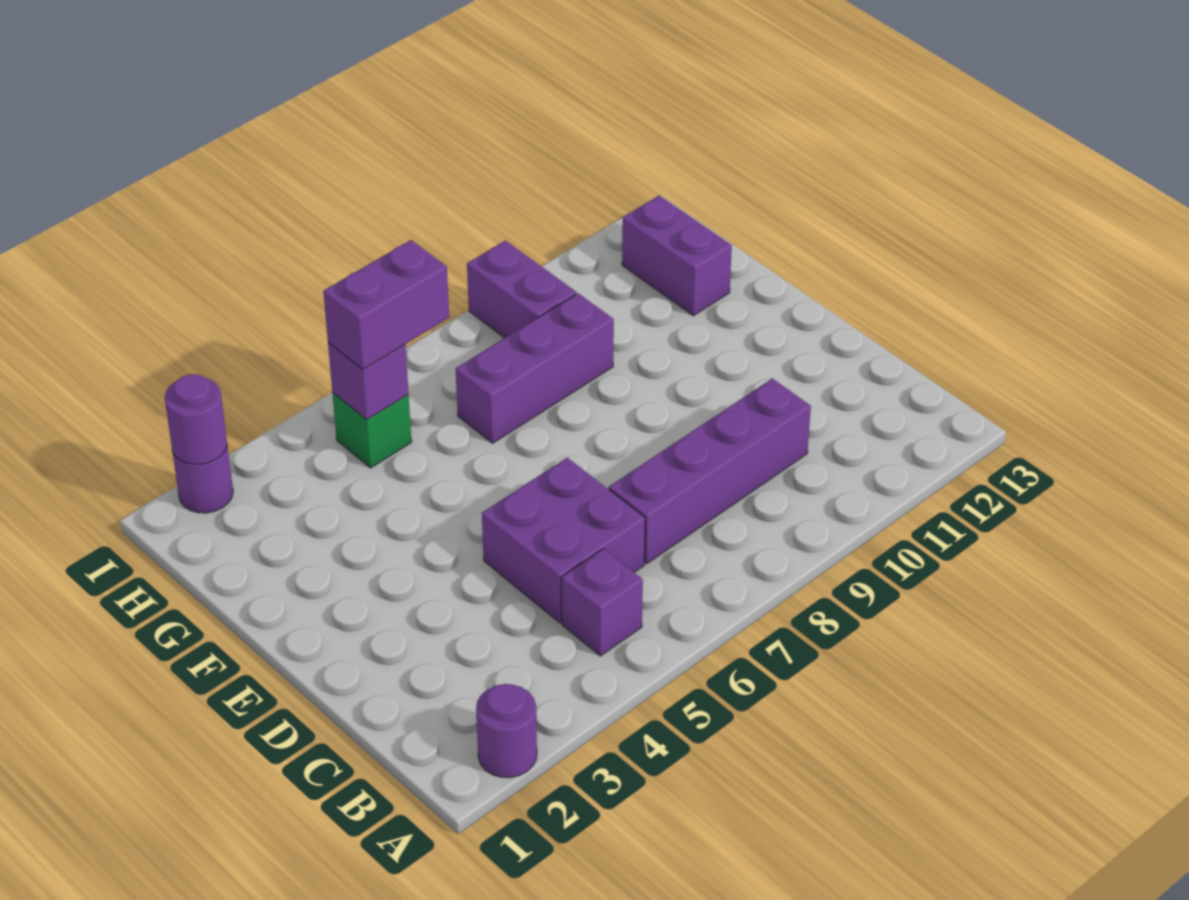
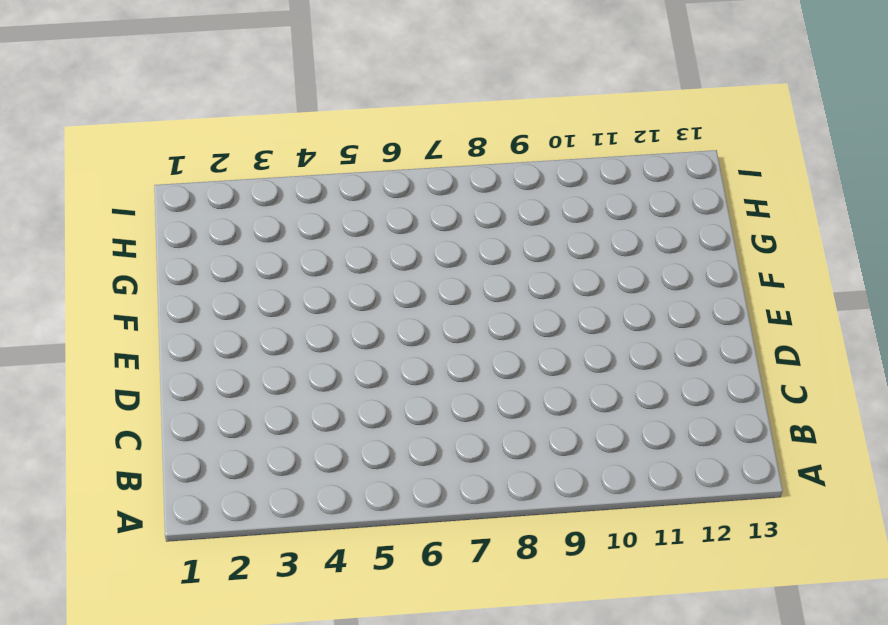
none -> purple 1x1 round brick [476,684,537,778]
none -> purple 1x1 brick [561,549,643,656]
none -> purple 2x2 brick [482,458,645,623]

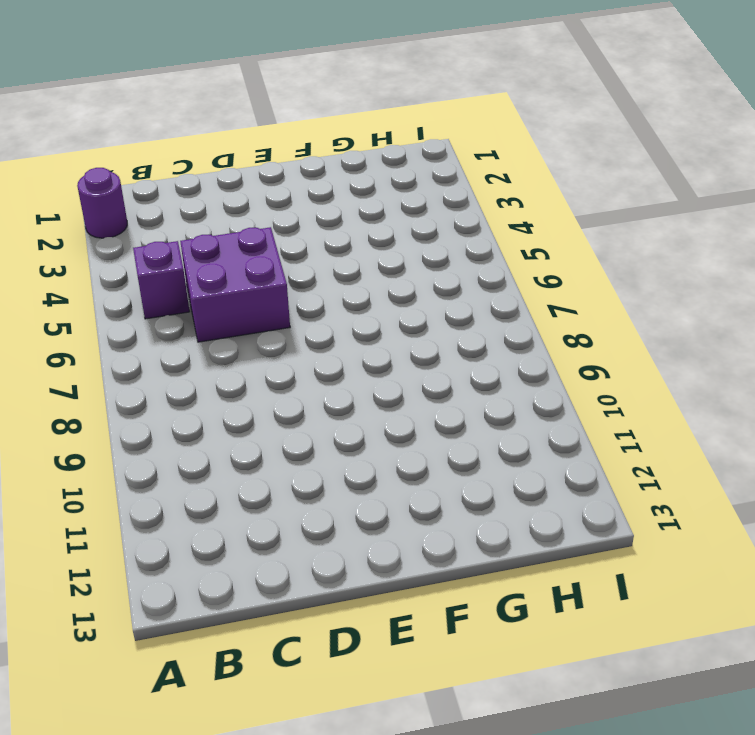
none -> purple 1x4 brick [609,378,811,564]
none -> purple 1x3 brick [456,293,614,443]
none -> purple 1x2 brick [622,196,732,316]

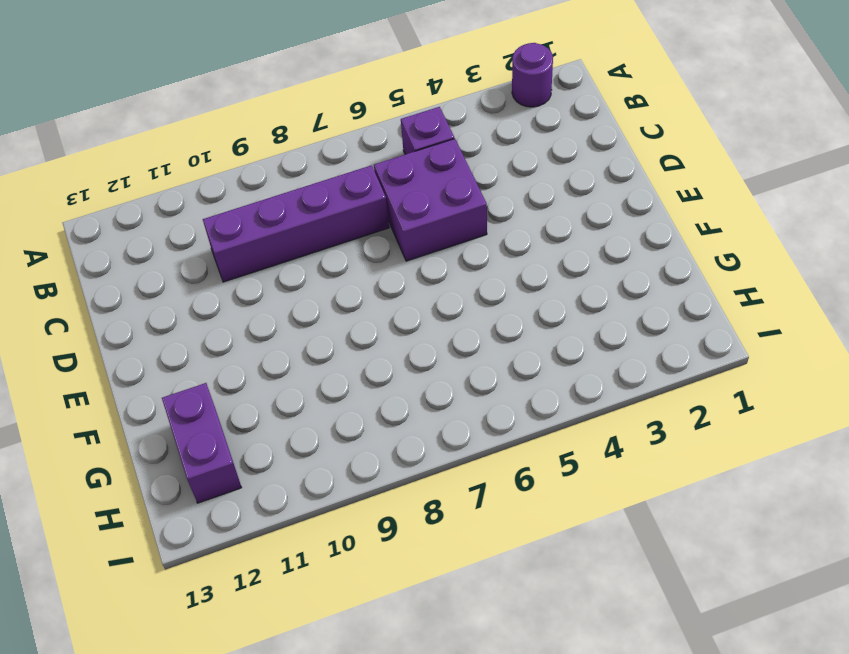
none -> purple 1x3 brick [456,293,614,443]
none -> green 1x1 brick [332,392,412,468]
none -> purple 1x2 brick [467,241,576,338]

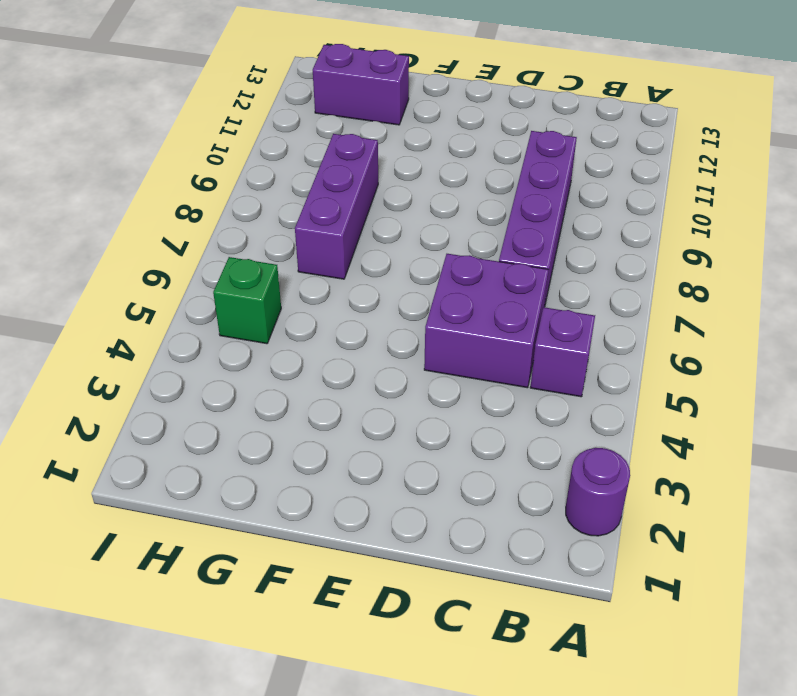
none -> purple 1x2 brick [467,241,576,338]
none -> purple 1x1 round brick [172,446,233,513]
none -> purple 1x1 brick [328,342,409,420]

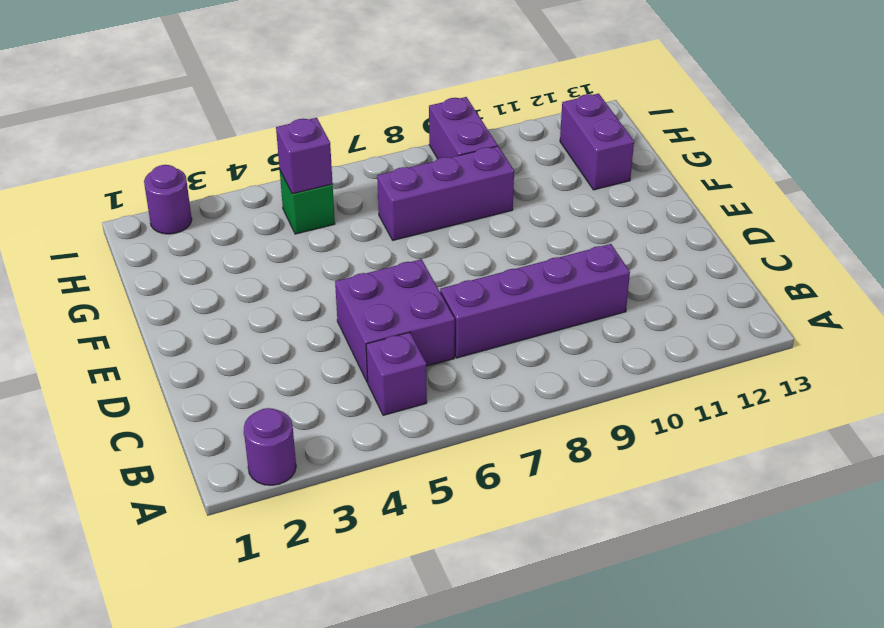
none -> purple 1x1 round brick [165,374,227,464]
none -> purple 1x2 brick [323,240,449,369]

